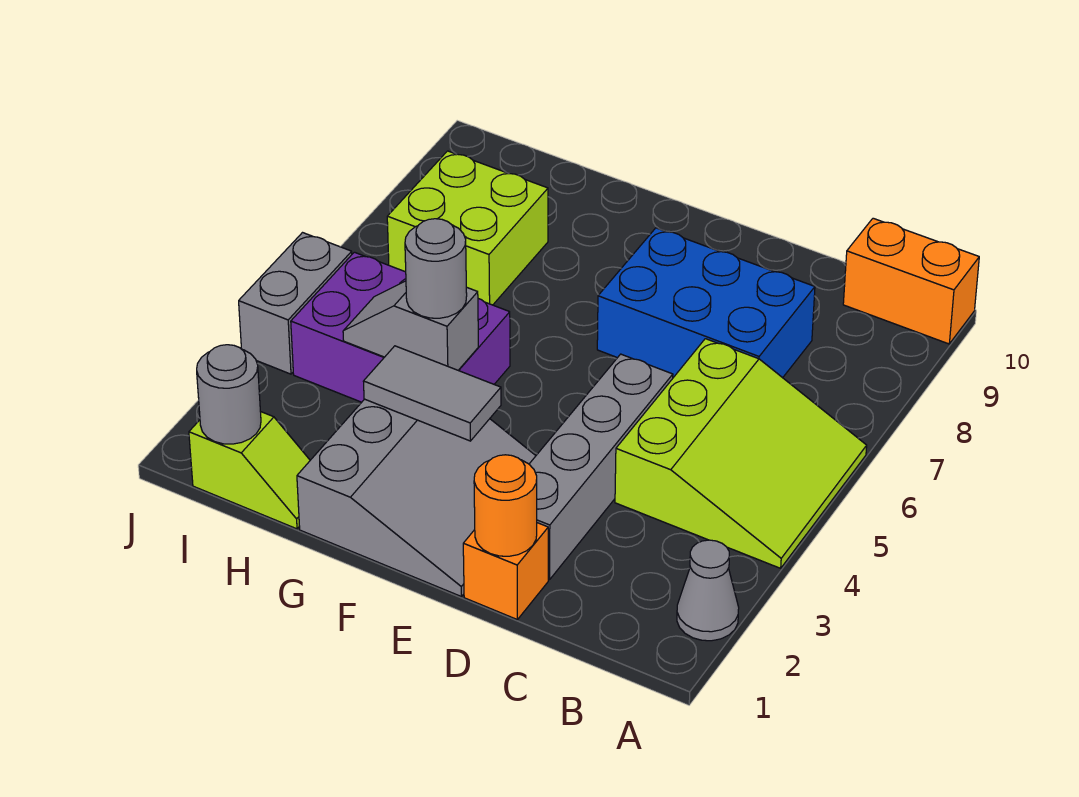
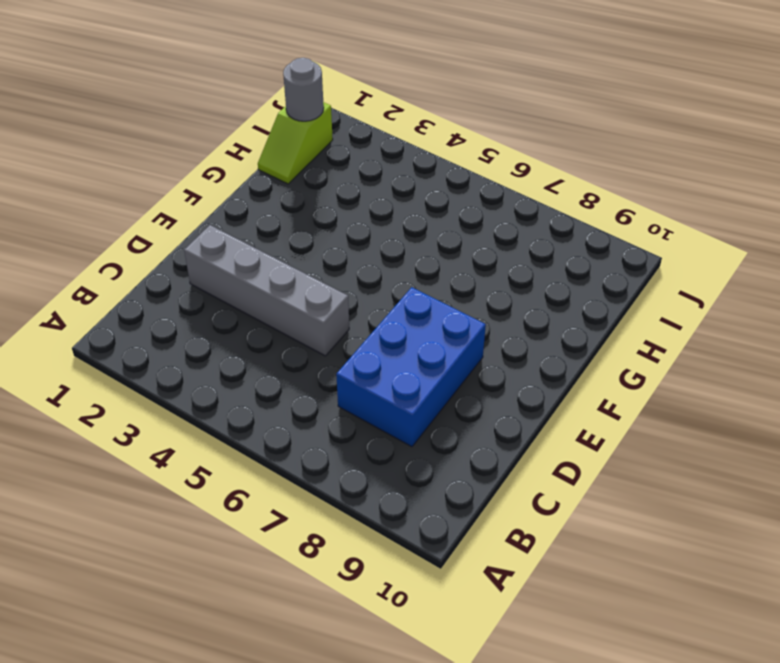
none -> grey 1x1 cone [677,540,739,641]
none -> lime 3x3 slope [615,339,867,568]
none -> orange 1x2 brick [843,218,979,344]

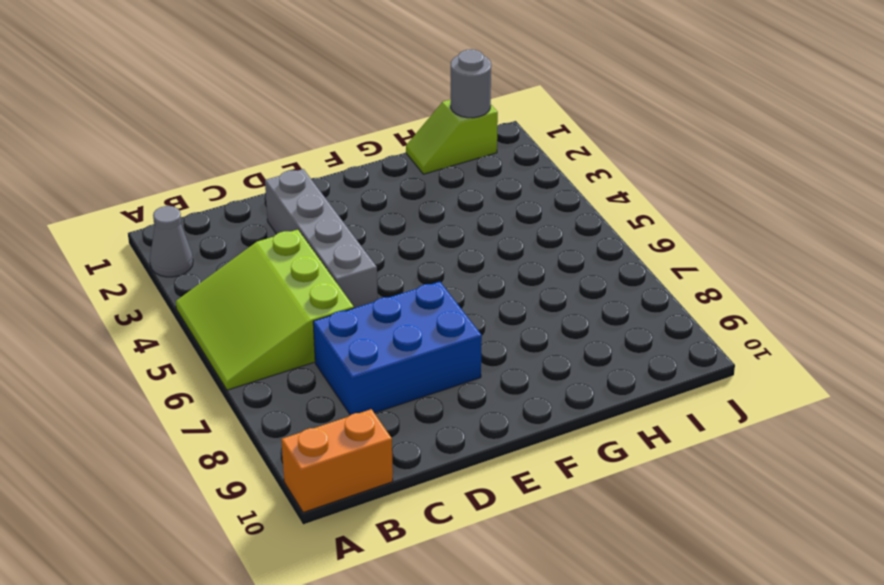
none -> orange 1x1 brick [463,523,548,620]
none -> grey 3x3 slope [297,399,536,597]
none -> purple 2x3 brick [291,252,510,402]

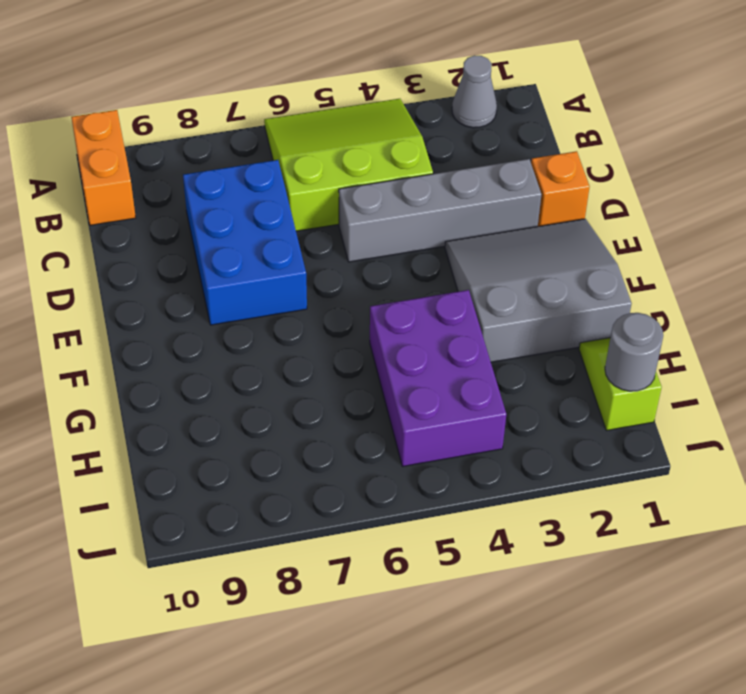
none -> lime 2x2 brick [387,151,548,305]
none -> grey 1x2 brick [239,233,352,374]
none -> orange 1x1 round brick [474,455,537,556]

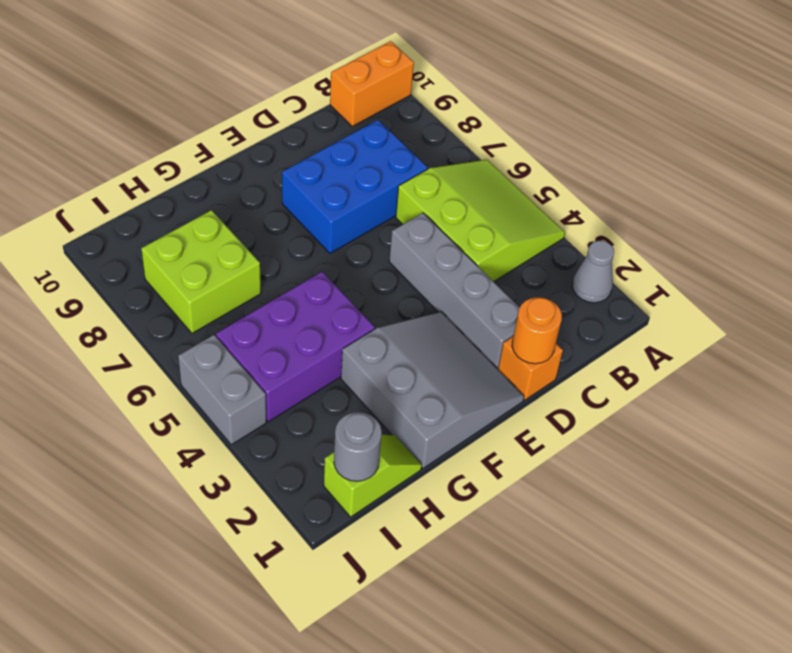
none -> grey 1x2 tile [363,346,501,441]
none -> grey 1x2 slope [343,281,478,370]
none -> grey 1x1 round brick [405,219,467,318]

